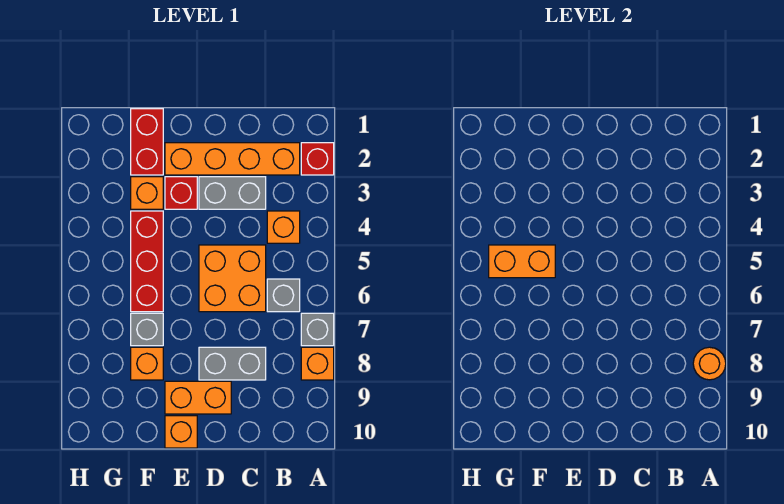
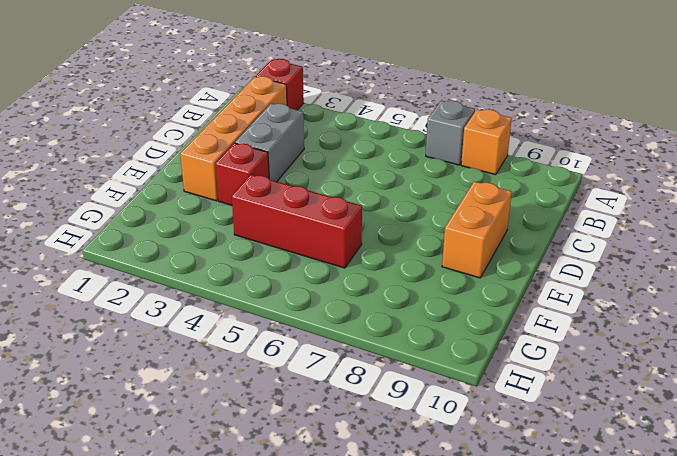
none -> orange 1x1 brick [267,211,300,243]
none -> grey 1x1 brick [267,279,300,312]
none -> orange 2x2 brick [199,245,266,312]

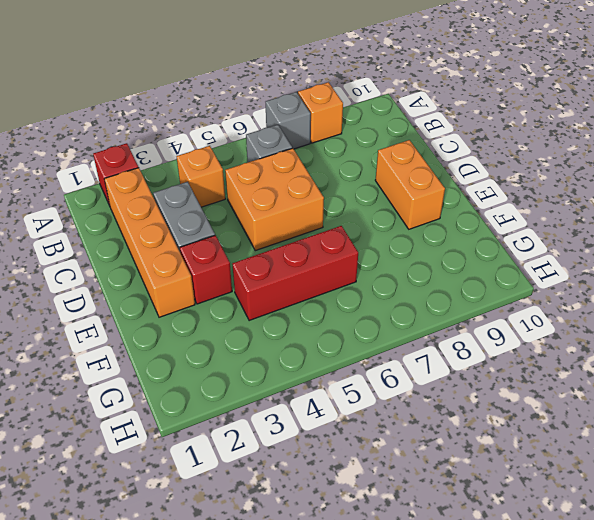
none -> grey 1x2 brick [199,347,266,380]
none -> orange 1x1 brick [165,416,197,448]
none -> red 1x2 brick [131,109,163,175]

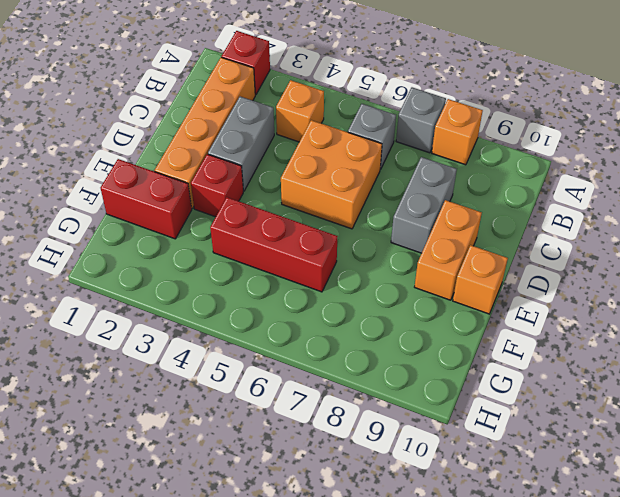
none -> orange 1x1 brick [131,177,163,209]
none -> grey 1x1 brick [131,313,163,346]
none -> orange 1x1 brick [131,347,163,380]

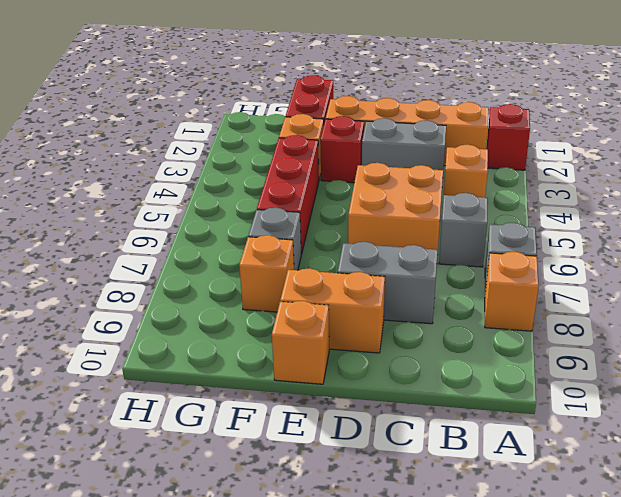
none -> orange 1x1 round brick [693,347,726,380]
none -> orange 1x2 brick [489,245,555,278]

